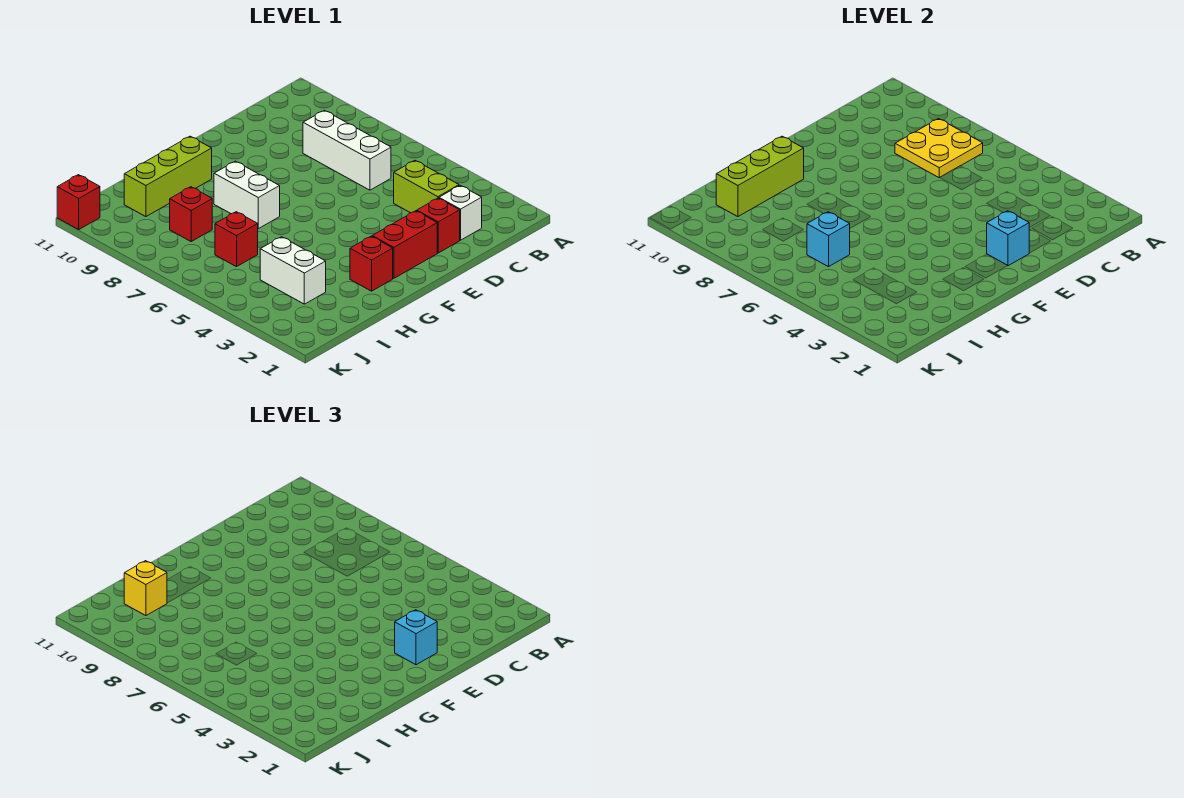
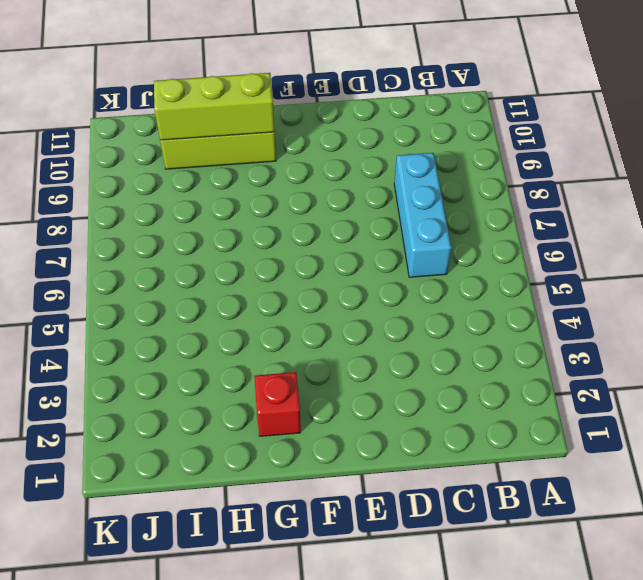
cyan 1x3 brick [394,153,451,277] -> white 1x3 brick [303,110,391,190]
none -> white 1x1 brick [439,185,482,240]
none -> lime 1x2 brick [394,160,459,213]
none -> red 1x1 brick [417,198,460,253]

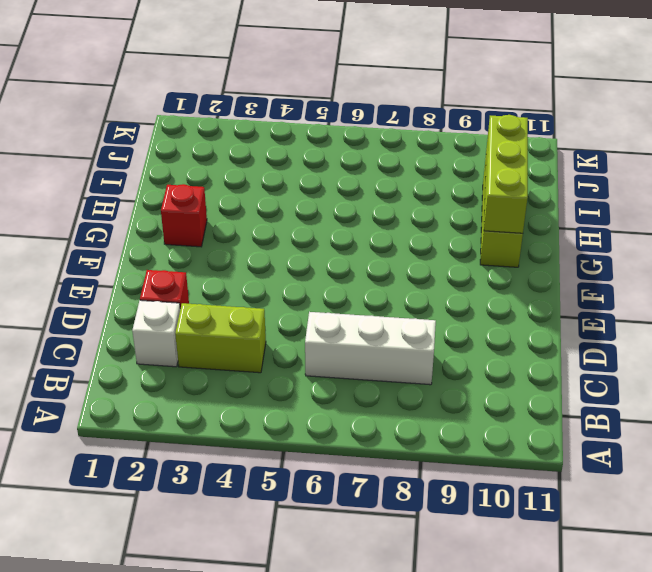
none -> red 1x2 brick [372,211,437,278]
none -> white 1x2 brick [214,161,280,229]
none -> white 1x2 brick [260,237,326,304]

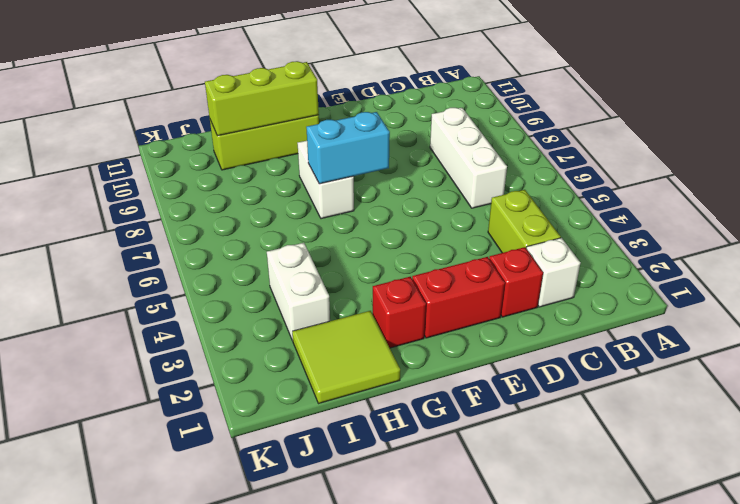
cyan 1x2 brick [306,112,390,184] -> none
lime 2x2 tile [292,311,400,404] -> none
none -> red 1x1 brick [215,212,258,267]
none -> red 1x1 brick [170,187,212,241]
none -> red 1x1 brick [57,175,100,229]

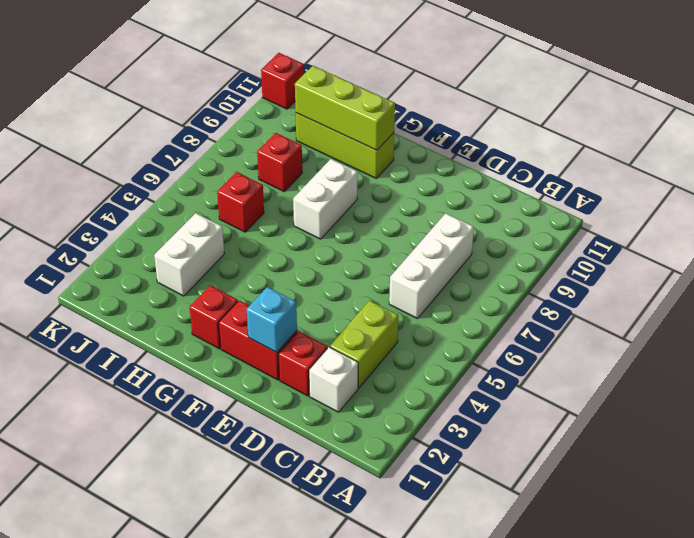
none -> yellow 2x2 plate [895,119,983,178]
none -> cyan 1x1 brick [807,212,850,267]
none -> cyan 1x1 brick [395,610,437,665]

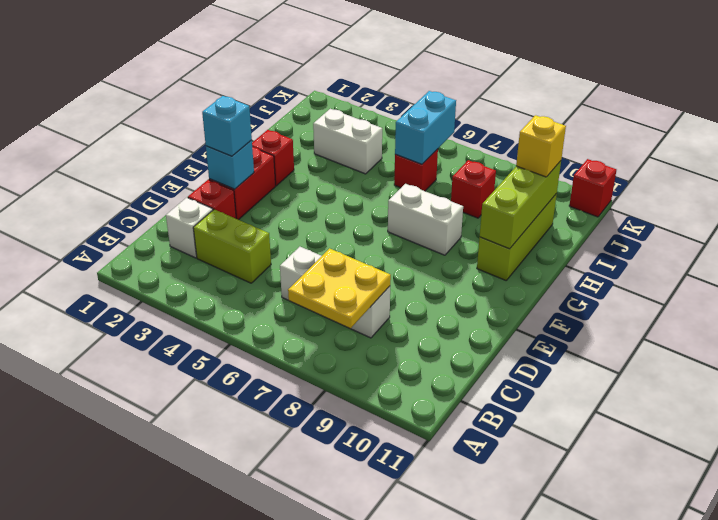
cyan 1x2 brick [395,91,456,164] -> cyan 1x1 brick [807,212,850,267]

